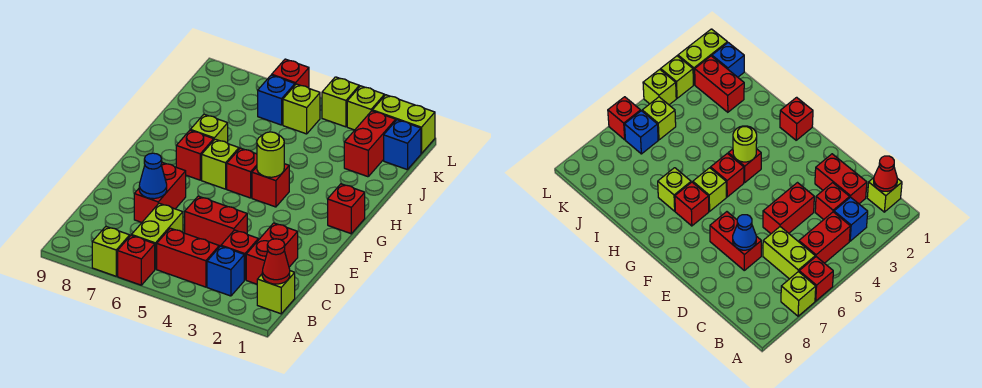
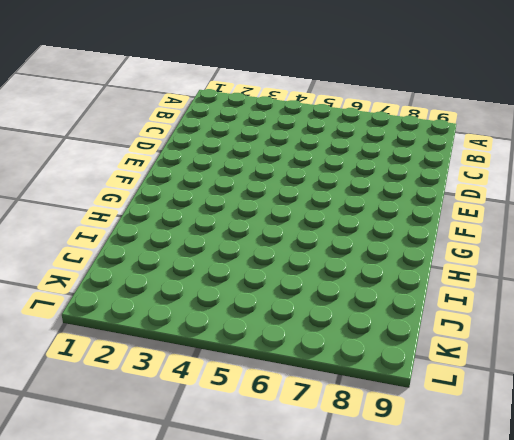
none -> red 1x1 brick [118,235,155,285]
none -> lime 1x1 brick [92,227,130,276]
none -> lime 1x1 brick [257,271,295,314]

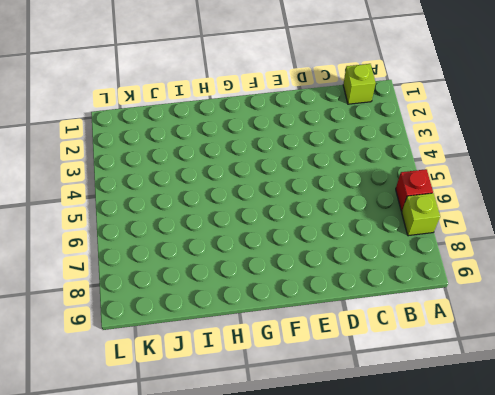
none -> blue 1x1 brick [207,246,244,296]
none -> red 1x2 brick [157,228,219,287]
none -> lime 1x2 brick [132,203,183,269]

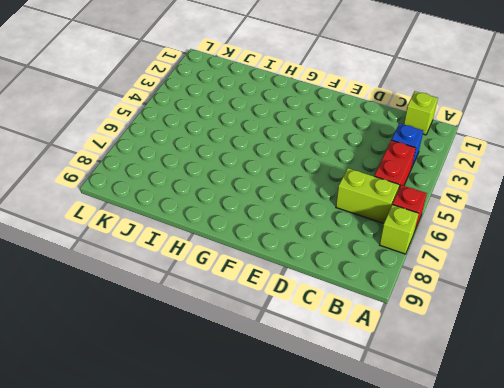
none -> red 1x2 brick [246,223,298,284]
none -> red 1x1 brick [221,230,258,280]
none -> red 1x2 brick [185,196,247,247]

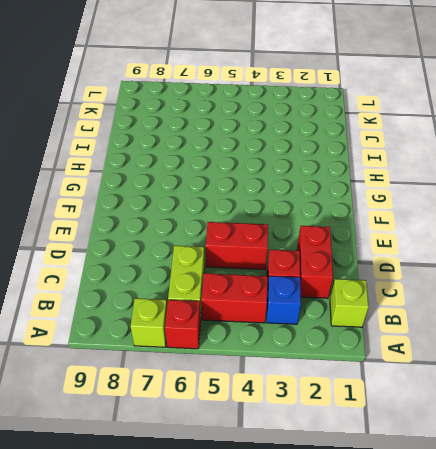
none -> red 1x2 brick [134,162,186,222]
none -> red 1x1 brick [328,184,365,234]
none -> red 1x1 brick [252,164,289,207]

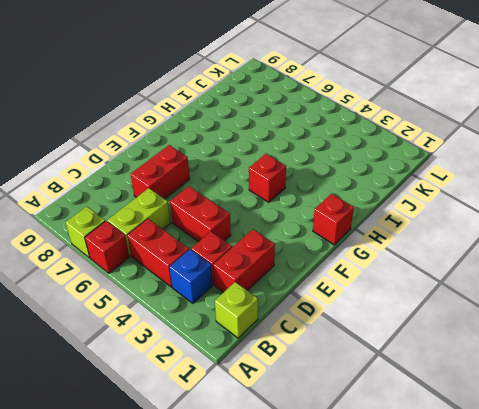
none -> red 1x1 brick [227,148,257,198]
none -> lime 1x1 brick [202,139,239,189]
none -> red 1x1 brick [176,130,214,180]

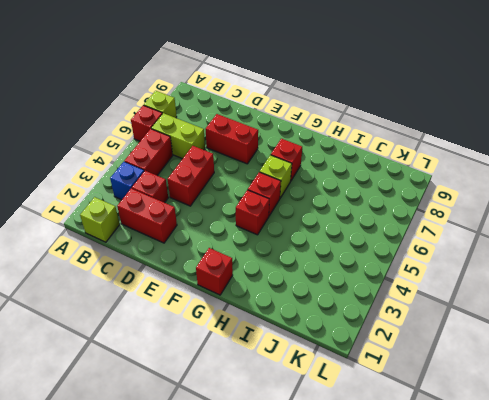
none -> lime 1x1 brick [190,114,228,143]
none -> red 1x2 brick [344,111,396,177]
none -> blue 1x1 brick [384,120,421,170]

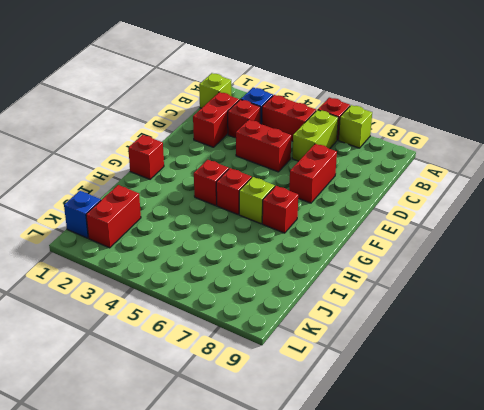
none -> lime 1x1 brick [190,114,228,143]
none -> lime 1x1 brick [283,84,320,134]
none -> blue 1x1 brick [258,75,295,125]

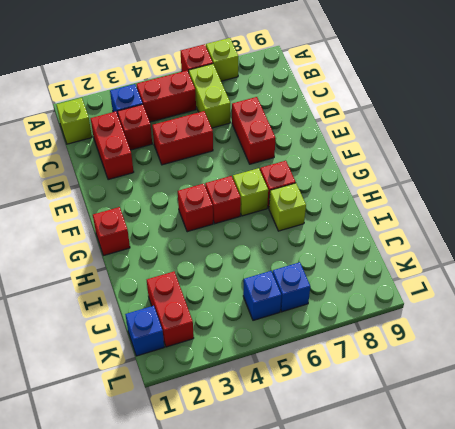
blue 1x1 brick [243,271,281,320] -> lime 1x1 brick [283,84,320,134]
none -> lime 1x2 brick [372,95,435,154]
none -> lime 1x1 brick [347,86,385,130]
none -> lime 1x1 brick [322,77,359,127]

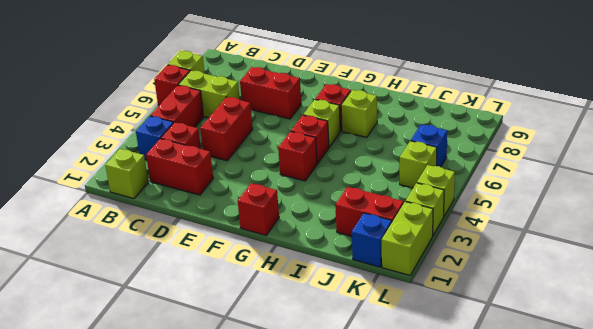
none -> red 1x1 brick [272,59,309,88]
none -> red 1x1 cone [262,239,290,284]
none -> blue 1x1 cone [139,153,167,199]

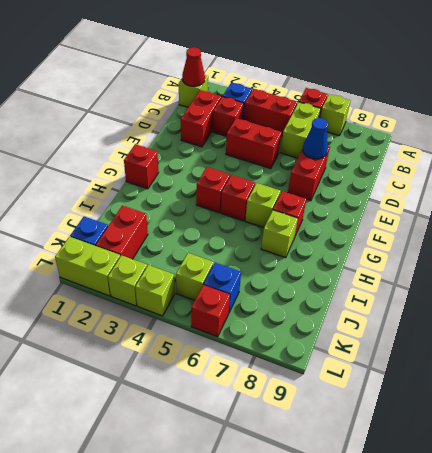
none -> lime 1x1 round brick [257,132,284,177]

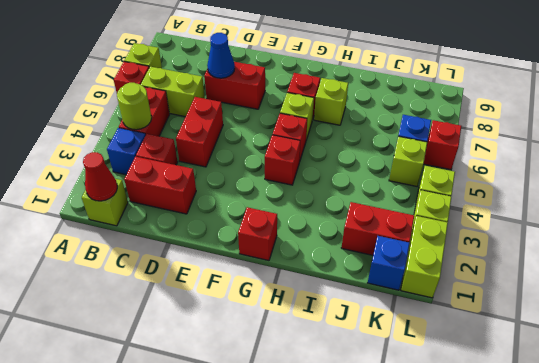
lime 1x1 round brick [117,83,152,130] -> lime 1x1 round brick moved to [257,132,284,177]

